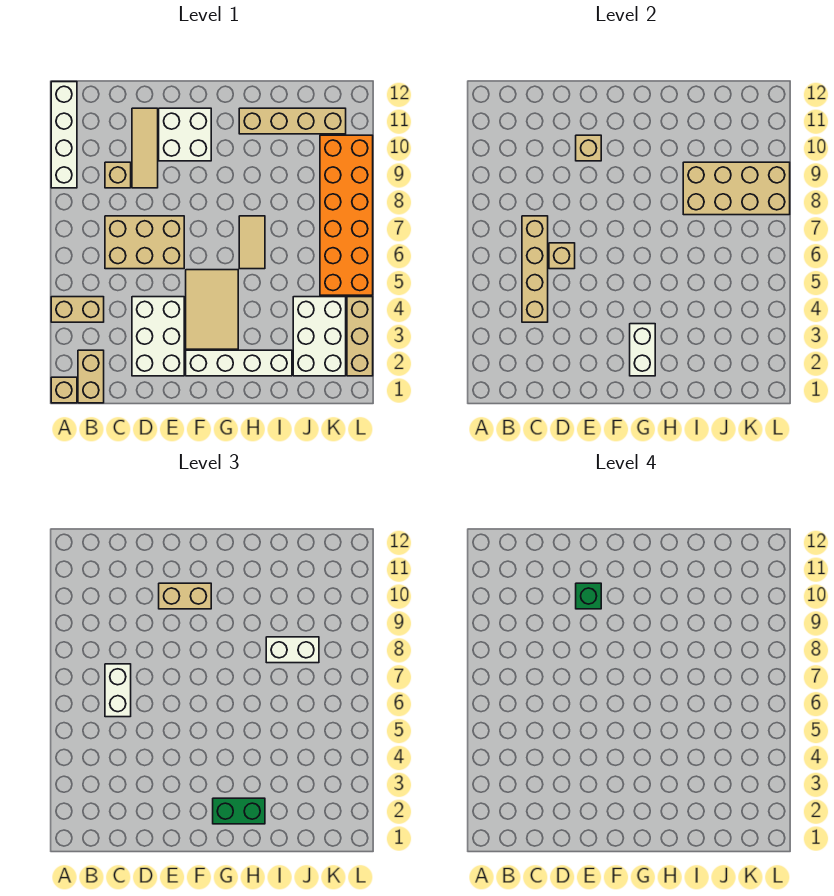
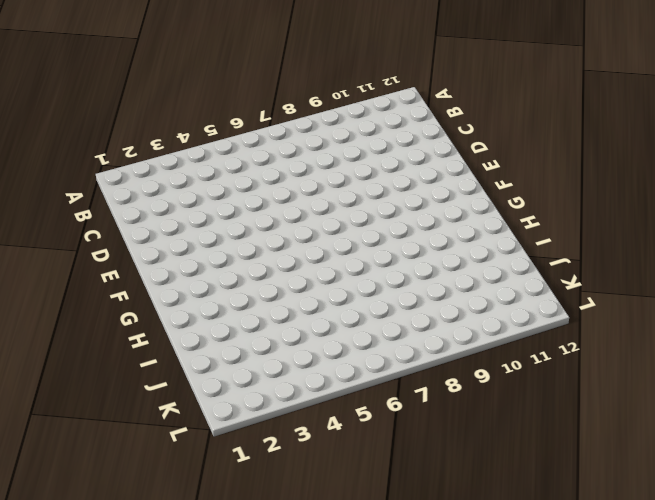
none -> tan 1x1 brick [51,377,77,403]
none -> tan 1x2 brick [51,297,104,322]
none -> white 1x4 brick [51,82,77,188]

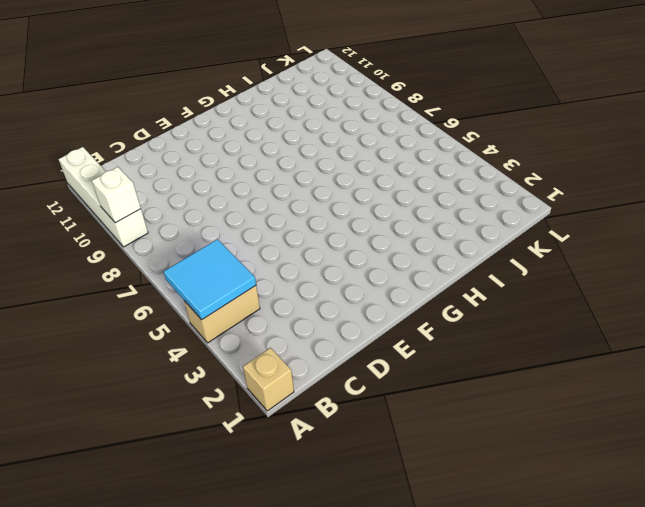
cyan 2x2 tile [164,239,256,320] -> none
white 1x1 brick [92,167,141,223] -> none
none -> tan 1x2 brick [78,350,104,403]
none -> tan 2x3 brick [105,216,184,269]
none -> tan 1x1 brick [105,162,131,188]

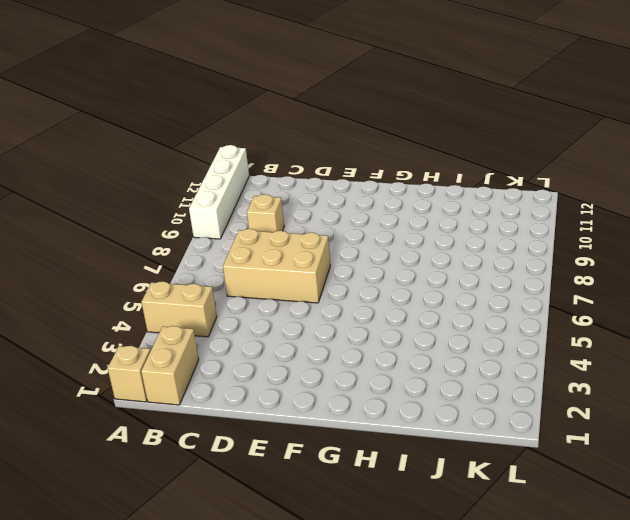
none -> white 2x3 brick [132,297,184,376]
none -> tan 1x3 tile [132,108,158,188]
none -> white 2x2 brick [159,108,211,161]

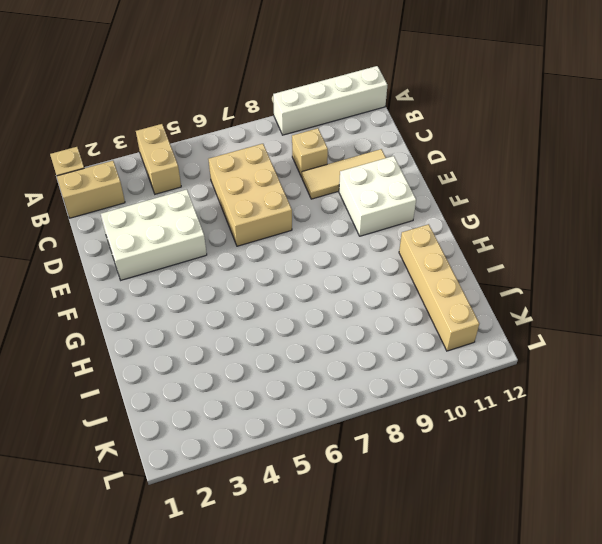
none -> white 1x4 brick [186,350,292,376]
none -> tan 2x3 tile [186,270,238,349]
none -> tan 1x2 tile [239,216,265,269]

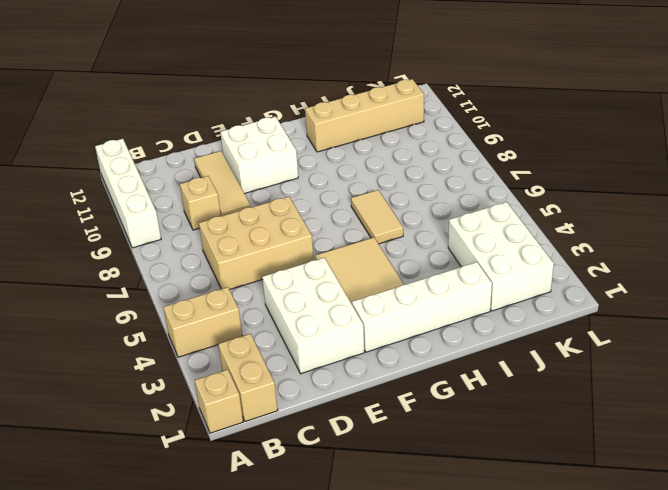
none -> orange 2x6 brick [320,135,373,295]
none -> tan 1x3 brick [347,297,373,376]
none -> tan 1x4 brick [522,216,548,322]

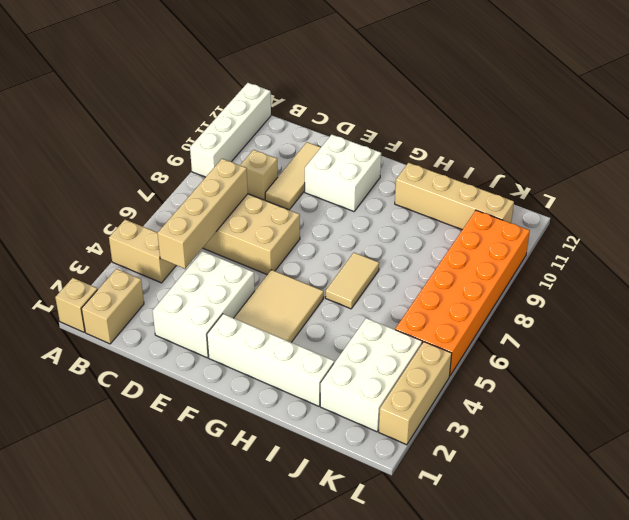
none -> tan 1x1 brick [549,243,575,269]
none -> tan 1x1 brick [576,135,601,161]
none -> white 1x2 brick [630,324,655,376]

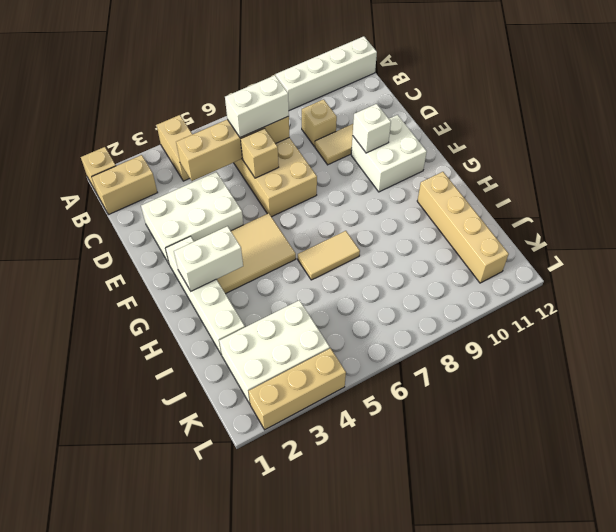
white 1x1 brick [353,104,391,153] -> tan 1x1 brick [576,135,601,161]
none -> orange 2x6 brick [320,135,373,295]
none -> tan 2x4 brick [683,162,790,215]
none -> tan 1x2 brick [159,583,211,609]

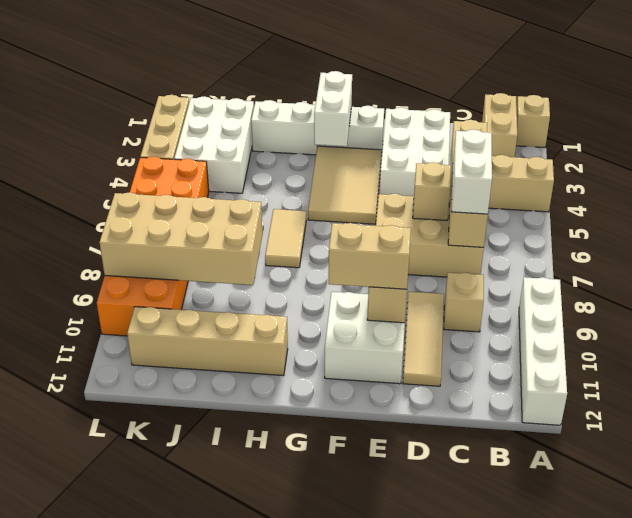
none -> green 1x2 brick [213,798,265,824]
none -> white 1x2 brick [266,637,319,663]
none -> green 1x1 brick [576,583,601,609]

